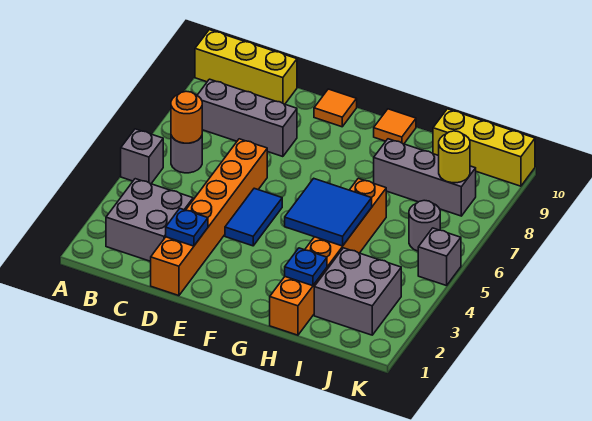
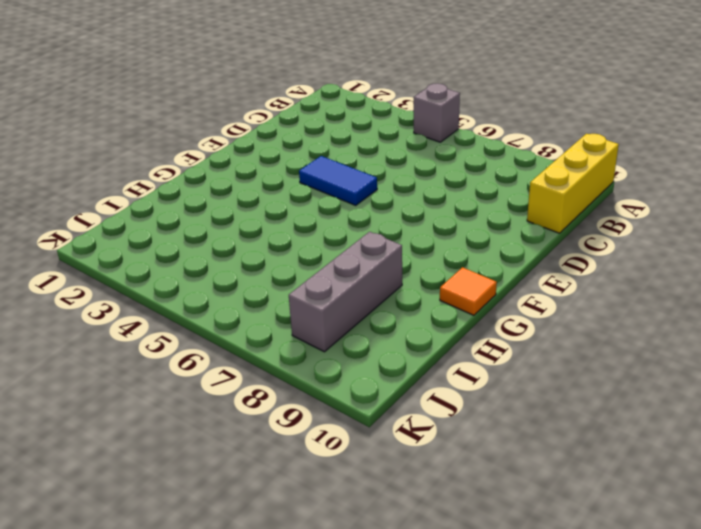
none -> grey 2x2 brick [106,179,193,261]
none -> grey 1x1 round brick [171,136,202,173]
none -> grey 1x3 brick [197,79,297,157]

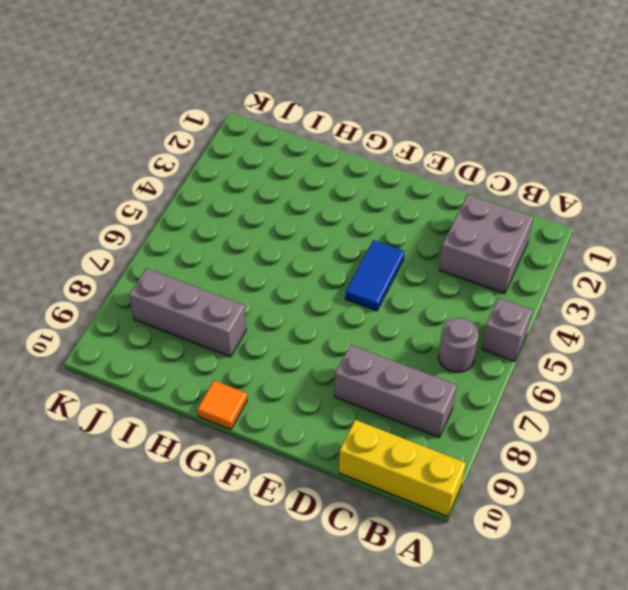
none -> orange 1x6 brick [151,139,267,296]
none -> orange 1x1 tile [314,89,357,127]
none -> orange 1x6 brick [270,178,386,335]

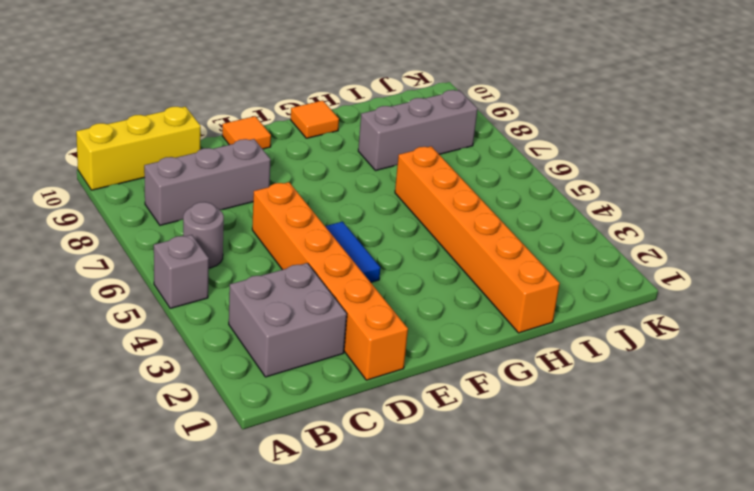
none -> grey 2x2 brick [314,248,401,335]
none -> yellow 1x3 brick [433,109,535,186]
none -> grey 1x1 round brick [409,200,440,251]

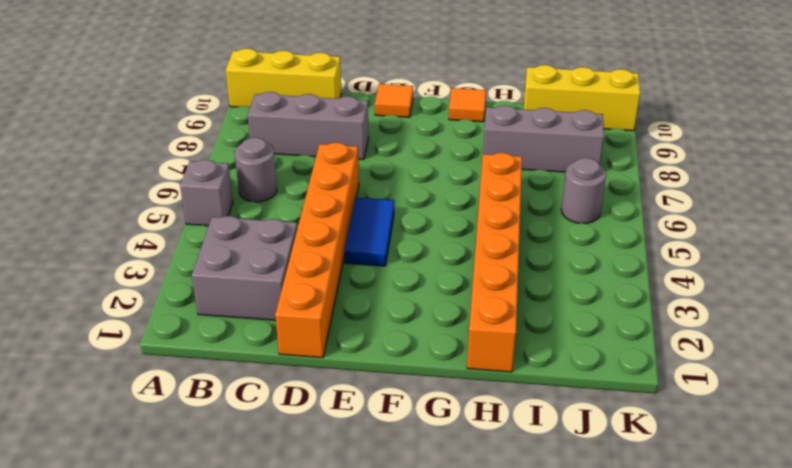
none -> grey 2x2 brick [314,248,401,335]
none -> grey 1x1 brick [418,228,461,286]
none -> orange 1x1 round brick [171,91,202,143]

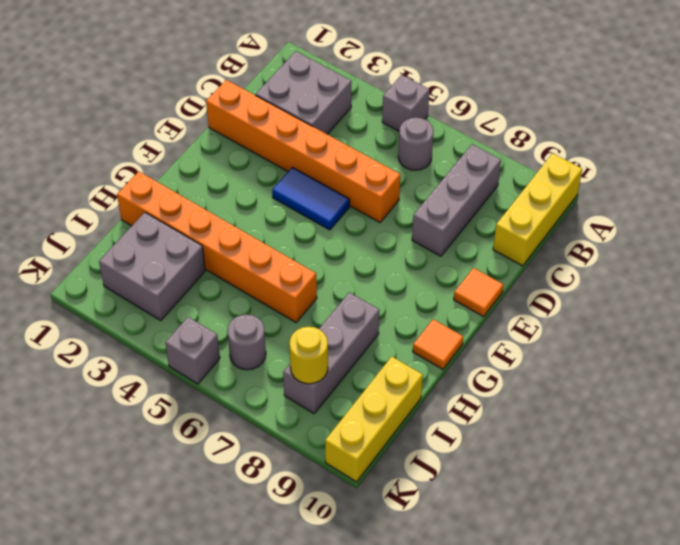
none -> orange 1x1 round brick [171,91,202,143]
none -> blue 1x1 plate [166,209,208,246]
none -> blue 2x2 tile [285,178,372,246]

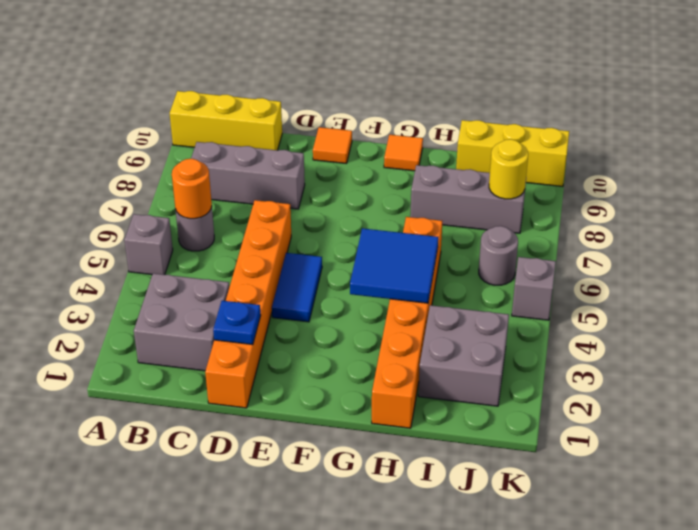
none -> blue 1x1 plate [285,248,327,286]

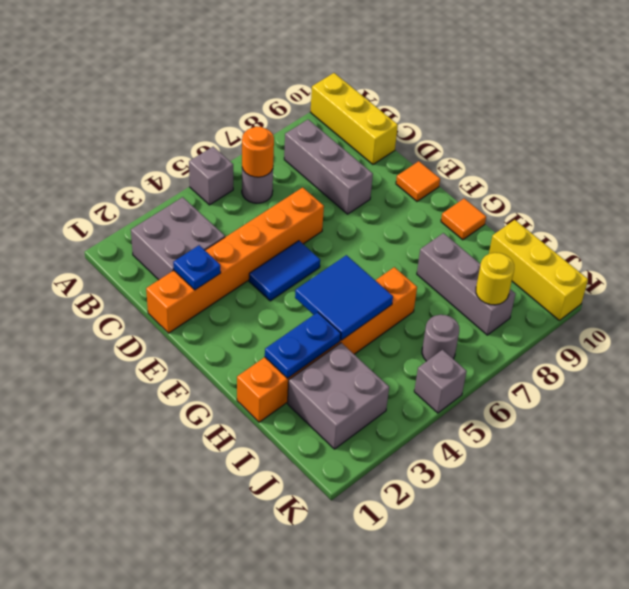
blue 1x2 plate [265,312,341,379] -> blue 1x1 plate [285,248,327,286]

